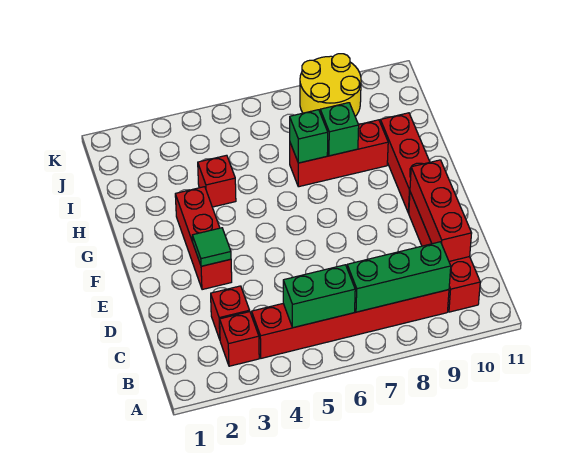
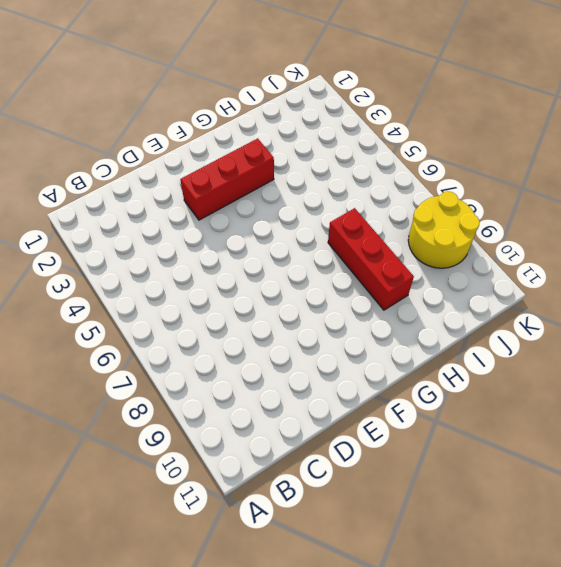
none -> red 1x1 brick [220,312,259,366]
none -> red 1x6 brick [252,290,449,358]
none -> red 1x4 brick [409,192,480,312]

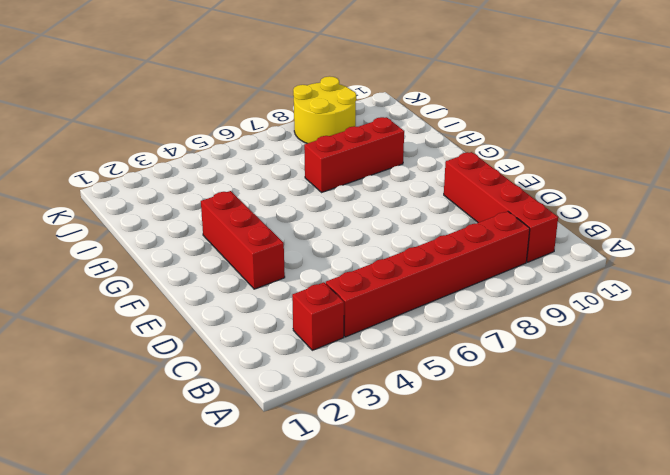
none -> red 1x1 brick [211,286,250,339]
none -> red 1x3 brick [380,113,430,213]
none -> red 1x1 brick [198,155,236,207]

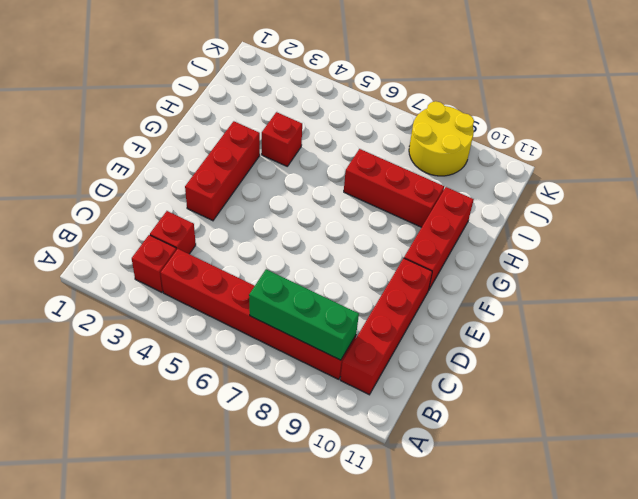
none -> green 1x2 brick [283,265,355,328]
none -> red 1x3 brick [410,160,472,261]
none -> green 1x1 tile [192,228,231,266]

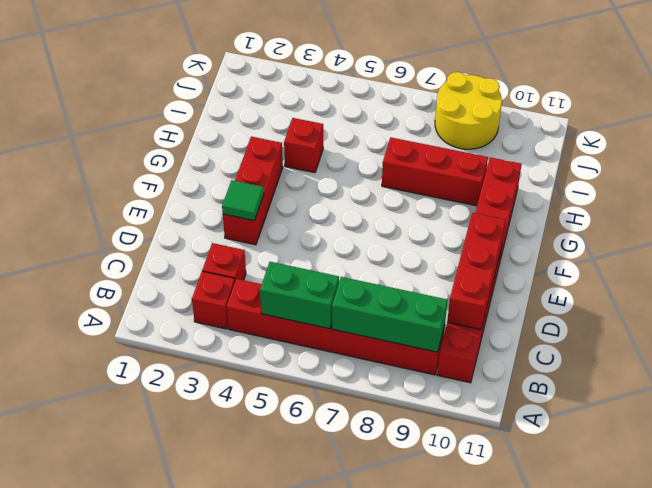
none -> green 1x1 brick [290,110,328,163]
none -> green 1x1 brick [320,103,359,156]

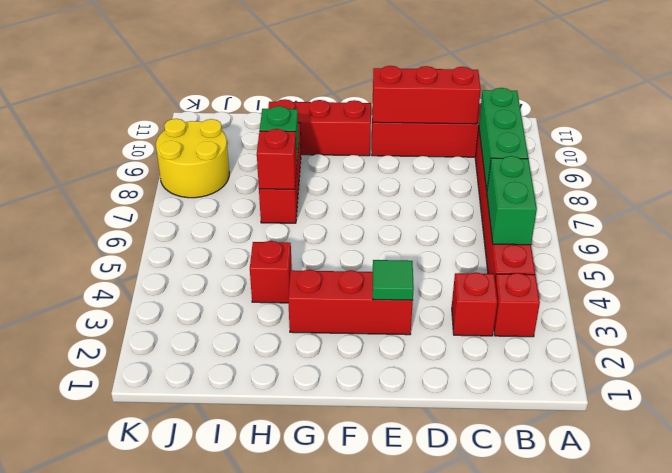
red 1x1 brick [257,129,297,189] -> green 1x1 brick [290,110,328,163]

